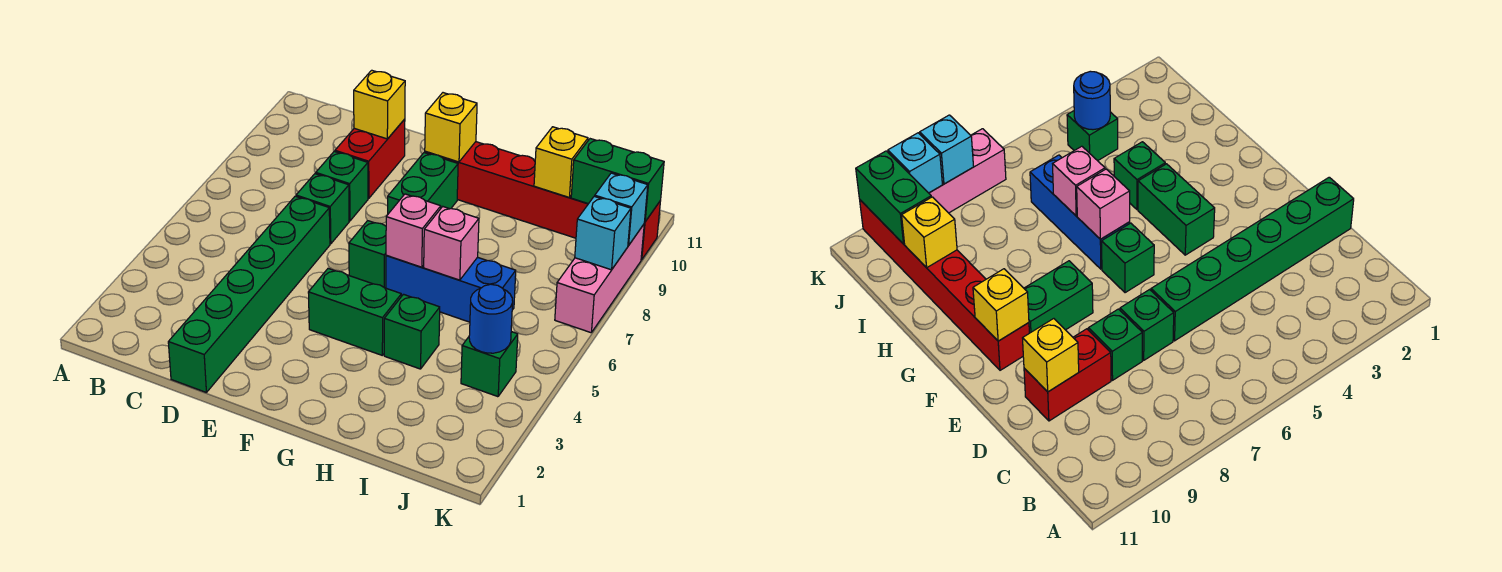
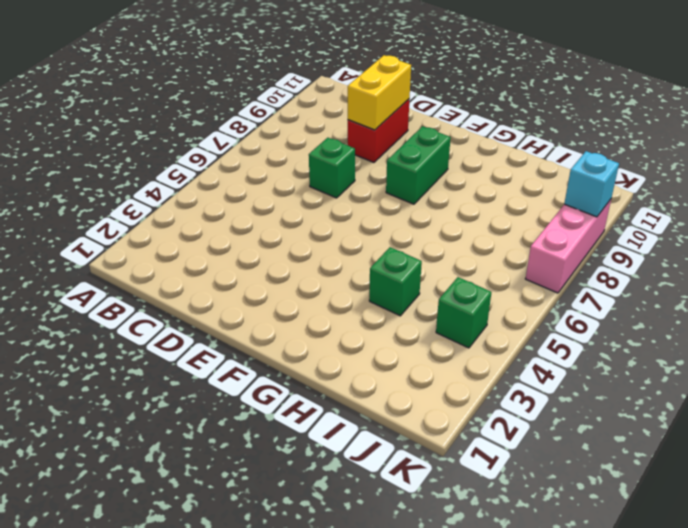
yellow 1x2 brick [348,55,411,130] -> yellow 1x1 brick [354,70,405,139]
none -> green 1x6 brick [168,196,330,392]
none -> green 1x1 brick [315,152,368,221]
none -> green 1x2 brick [308,268,401,355]

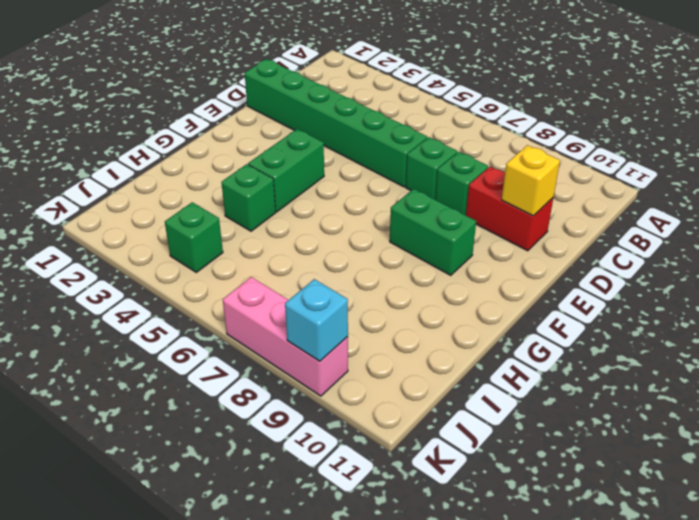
none -> green 1x1 brick [349,221,386,288]
none -> red 1x6 brick [425,142,660,260]
none -> blue 1x3 brick [386,255,516,322]

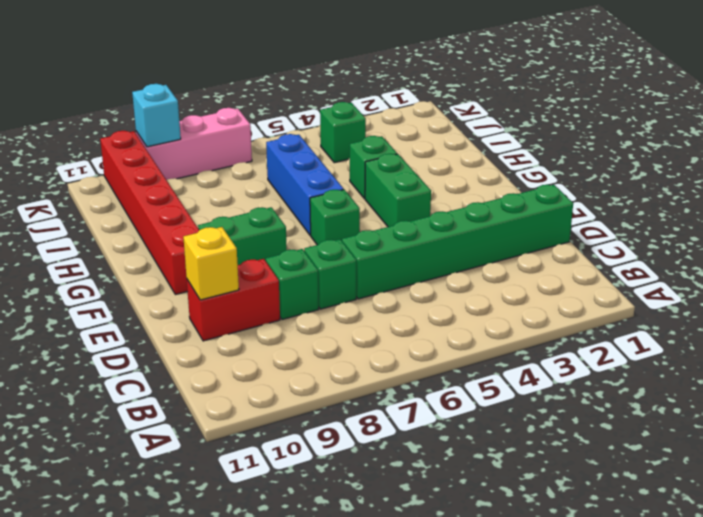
none -> yellow 1x1 brick [425,93,477,162]
none -> pink 1x1 brick [386,194,441,267]
none -> pink 1x1 brick [424,207,479,280]

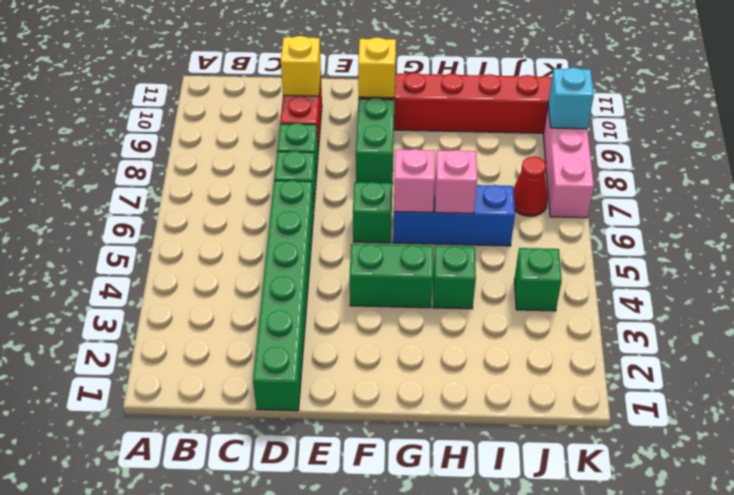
red 1x1 cone [513,157,548,216] -> none
none -> yellow 1x1 brick [534,127,588,197]
none -> blue 1x1 round brick [469,284,513,353]
none -> green 1x2 brick [571,139,664,222]

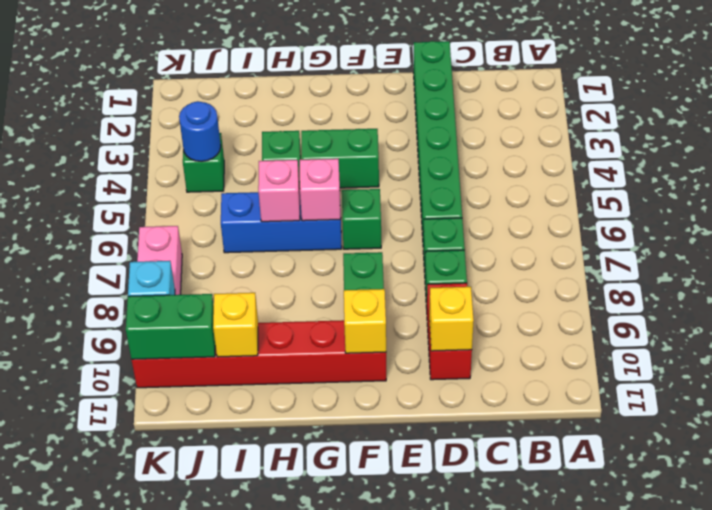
none -> cyan 1x1 brick [575,196,631,270]

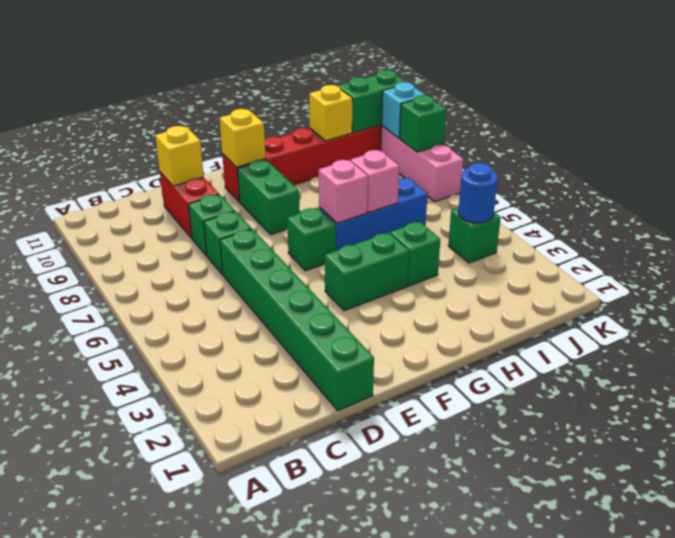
green 1x1 brick [400,95,446,152] -> cyan 1x1 brick [575,196,631,270]

